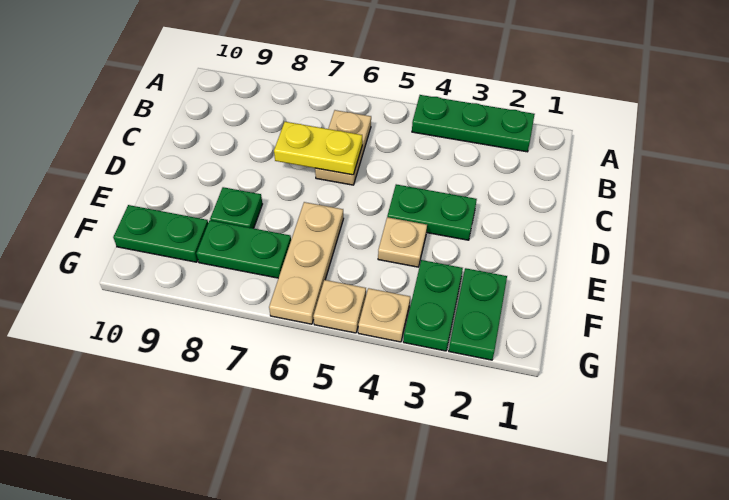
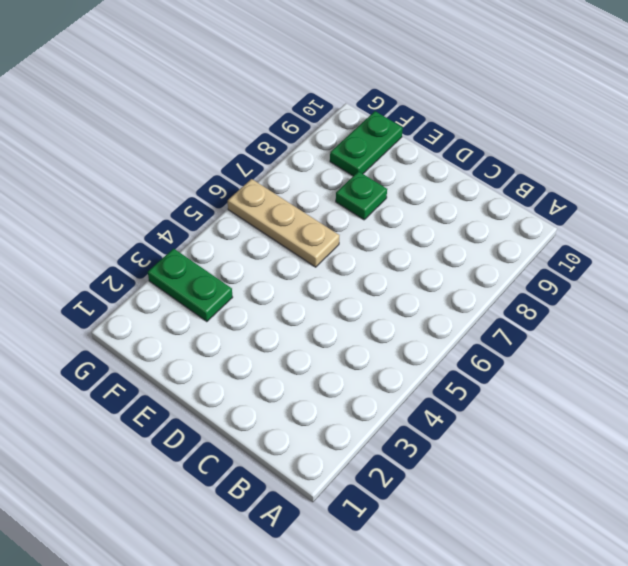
none -> green 1x3 plate [412,95,535,152]
none -> tan 1x2 plate [315,110,371,185]
none -> green 1x2 plate [387,184,477,240]

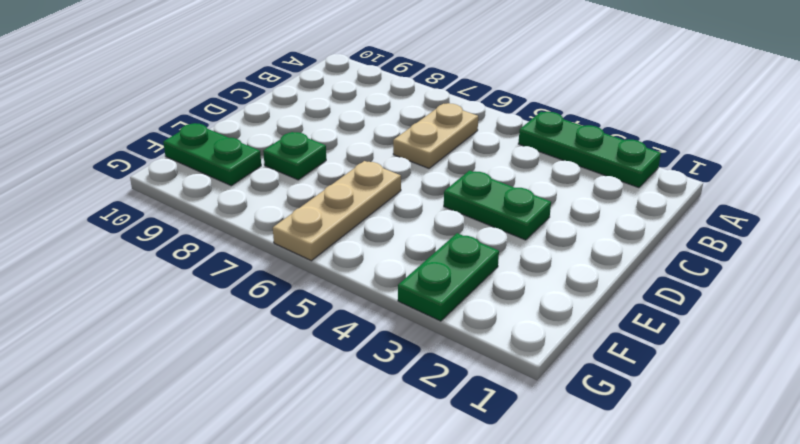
none -> tan 1x1 plate [378,217,427,267]
none -> green 1x2 plate [449,268,507,360]
none -> green 1x2 plate [196,220,291,278]

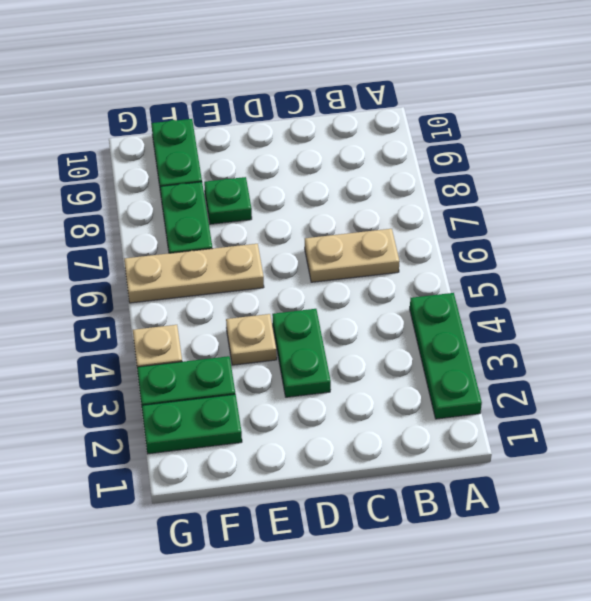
none -> tan 1x1 plate [313,280,366,333]
none -> yellow 1x2 plate [274,122,362,175]

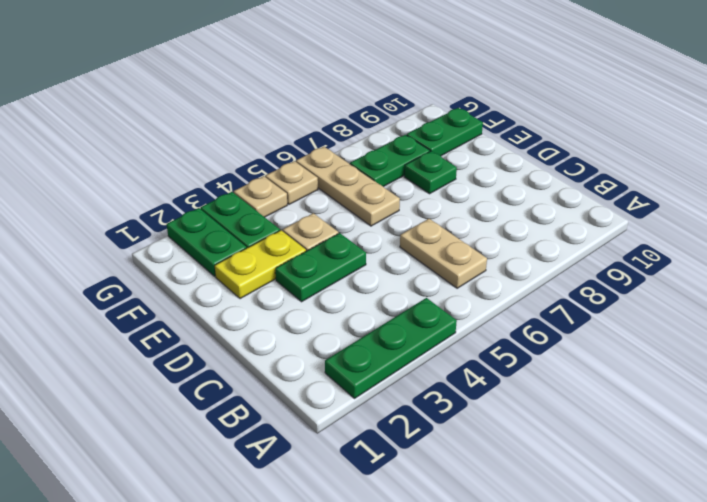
yellow 1x2 plate [215,230,306,299] -> yellow 1x2 plate moved to [274,122,362,175]

